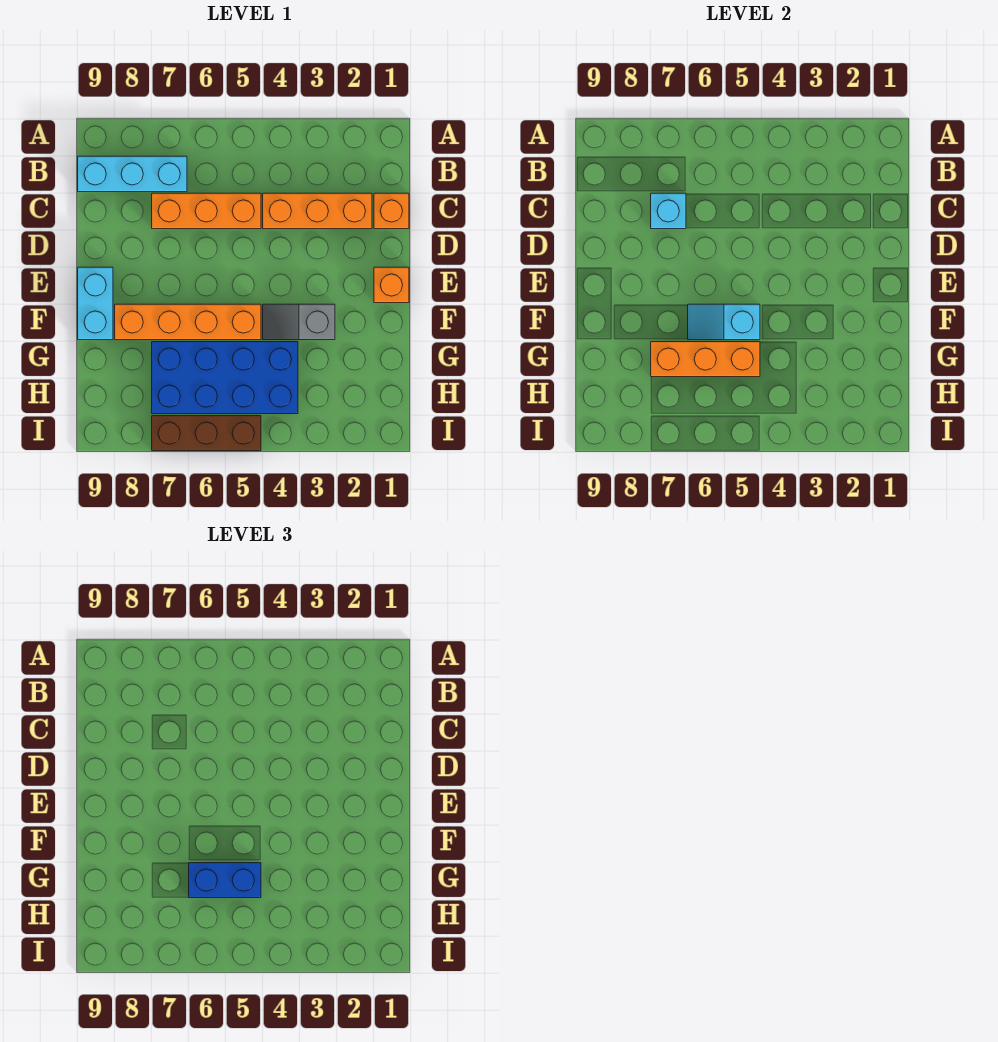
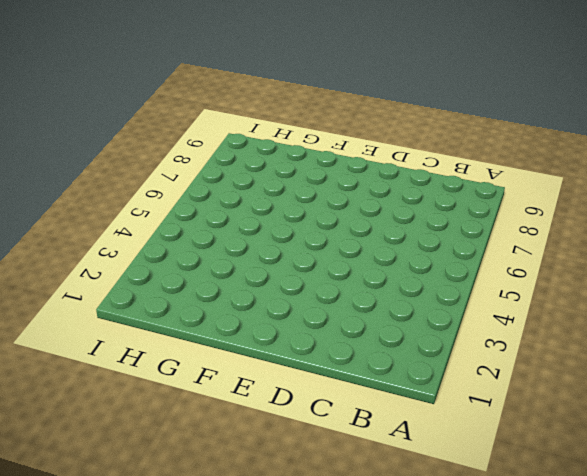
none -> cyan 1x3 brick [78,156,187,192]
none -> orange 1x1 brick [374,193,409,229]
none -> orange 1x3 brick [263,193,372,229]

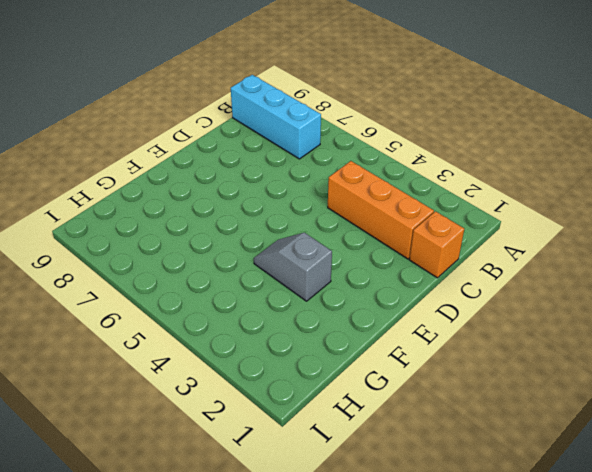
none -> orange 1x3 brick [152,193,261,229]
none -> orange 1x1 brick [374,267,409,303]
none -> cyan 1x2 brick [78,267,113,340]

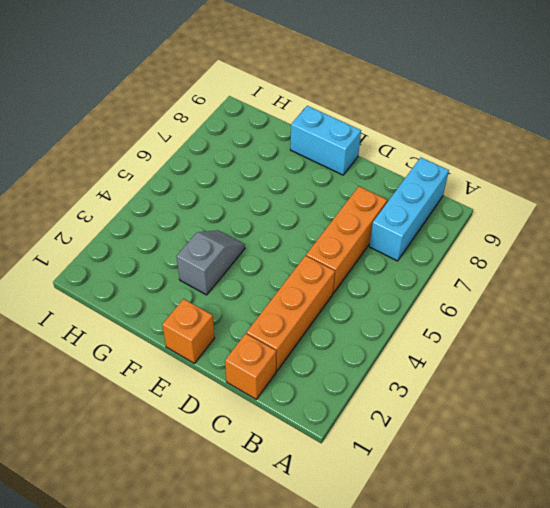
none -> orange 1x4 brick [115,304,261,340]
none -> blue 2x4 brick [152,342,298,414]
none -> brown 1x3 brick [152,416,261,451]

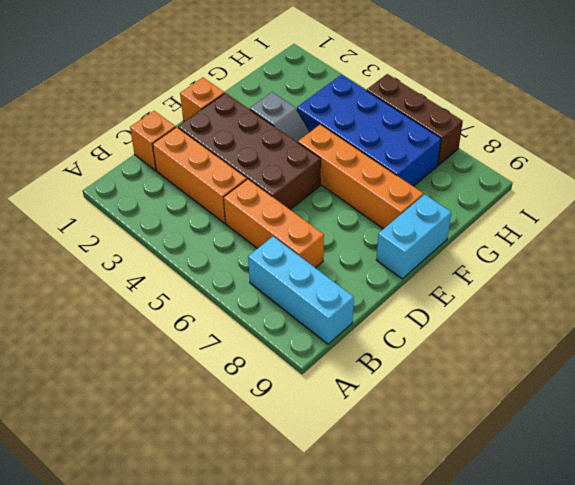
brown 2x4 brick [178,93,321,209] -> none
none -> cyan 1x1 brick [651,193,686,229]
none -> cyan 1x2 slope [688,304,760,340]
none -> orange 1x3 brick [651,342,760,377]

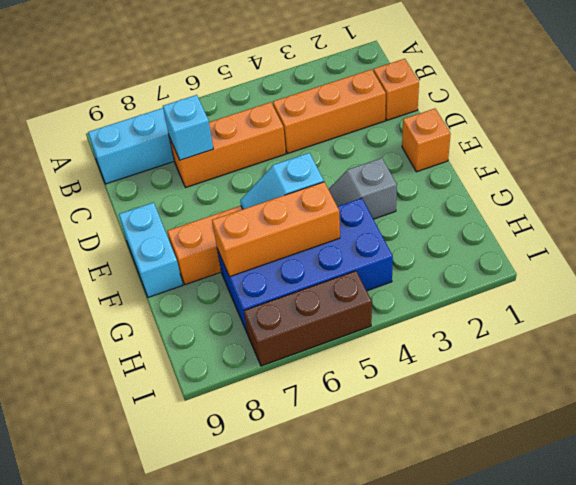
none -> blue 1x2 brick [189,863,261,898]

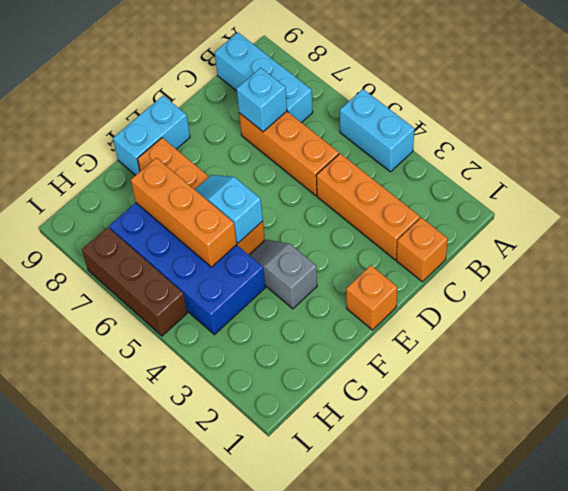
cyan 1x2 brick [340,89,414,172] -> none
none -> blue 1x2 brick [189,863,261,898]

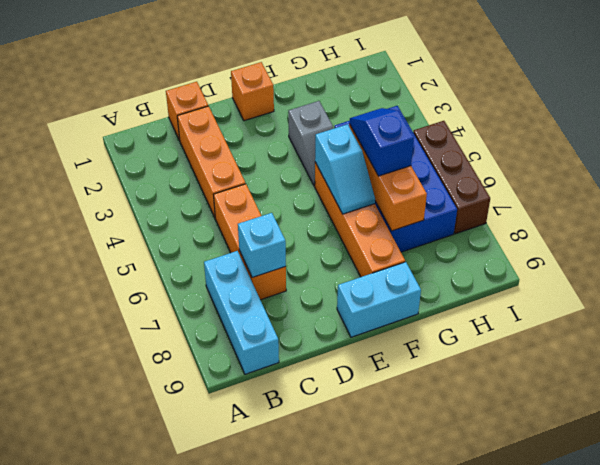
blue 1x2 slope [350,108,414,176] -> blue 1x2 brick [189,863,261,898]

